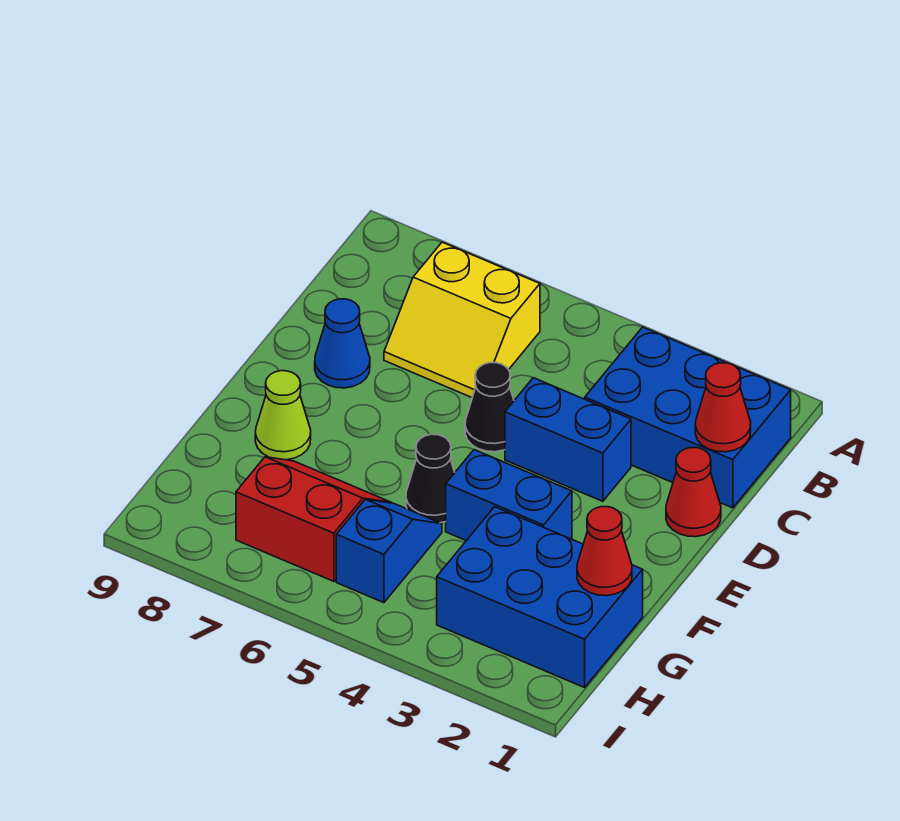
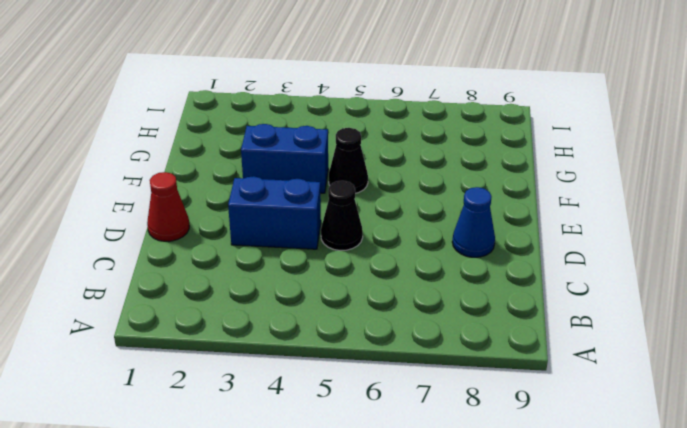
none -> blue 2x3 brick [585,327,791,508]
none -> yellow 2x2 slope [384,242,540,397]
none -> lime 1x1 cone [255,371,311,460]

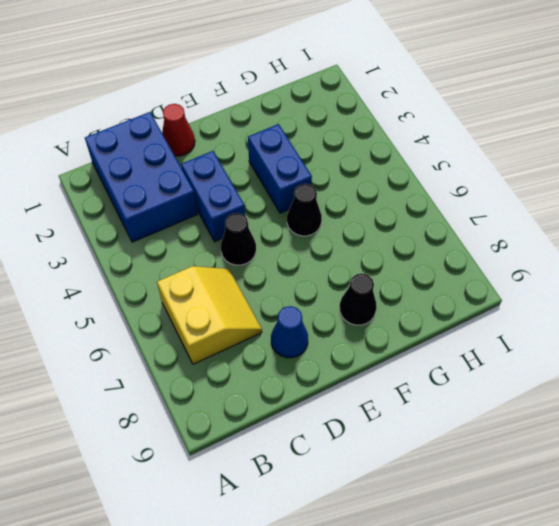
black 1x1 cone [340,273,377,325] -> lime 1x1 cone [255,371,311,460]
none -> blue 2x3 brick [437,507,643,687]
none -> blue 1x2 slope [336,499,442,603]
none -> red 2x2 slope [236,457,391,581]

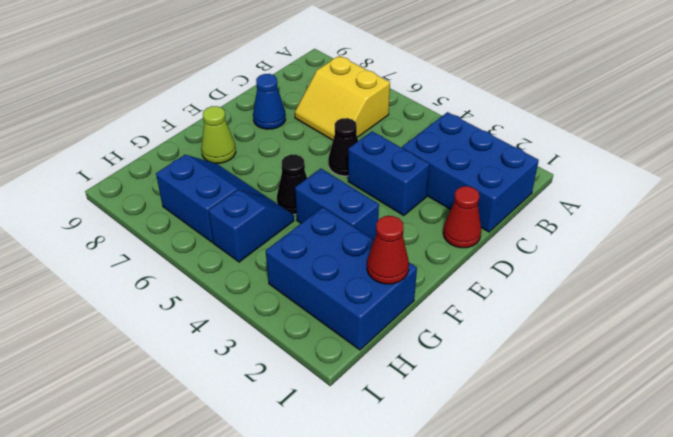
blue 2x2 slope [156,155,266,242] -> red 2x2 slope [236,457,391,581]
none -> red 1x1 cone [695,363,751,452]

